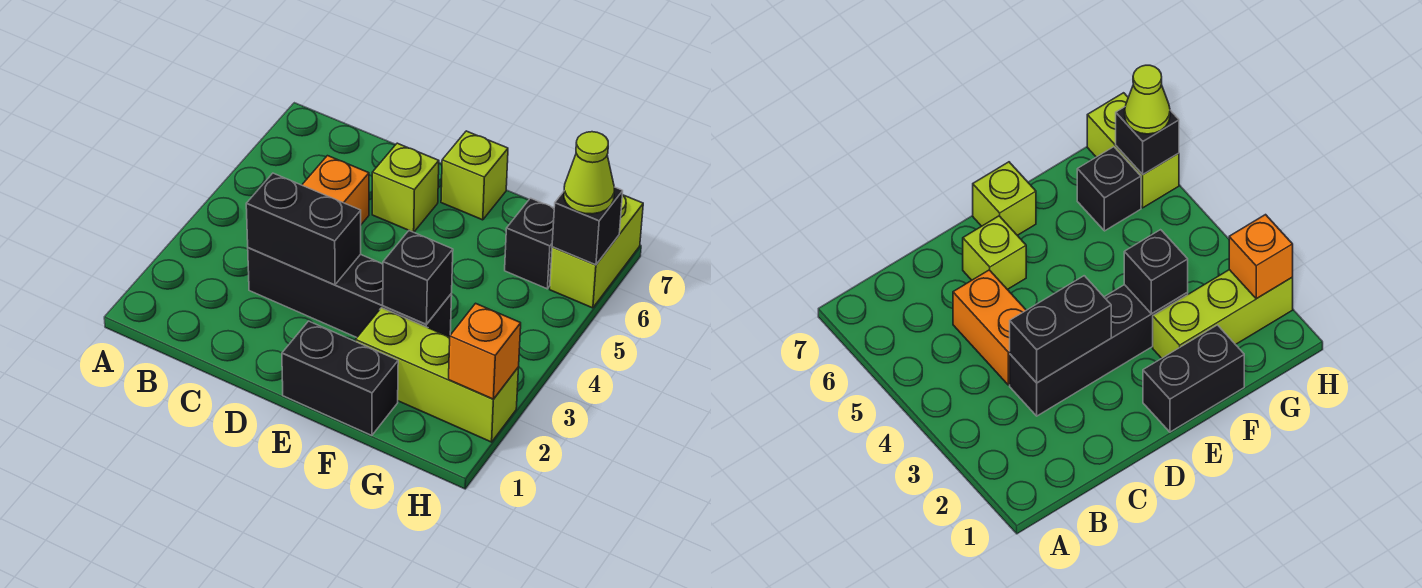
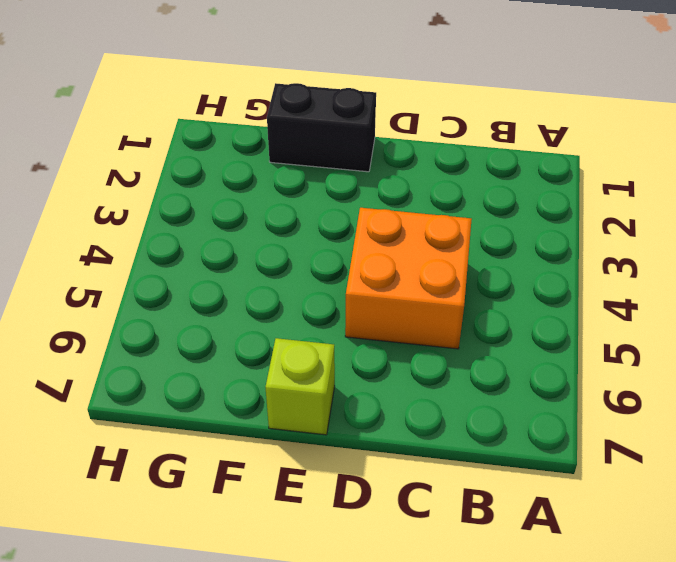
orange 2x2 brick [345,208,472,349] -> orange 1x2 brick [302,156,369,224]
none -> black 1x4 brick [248,248,452,337]
none -> lime 1x1 brick [372,143,439,232]
none -> lime 1x3 brick [356,308,519,442]

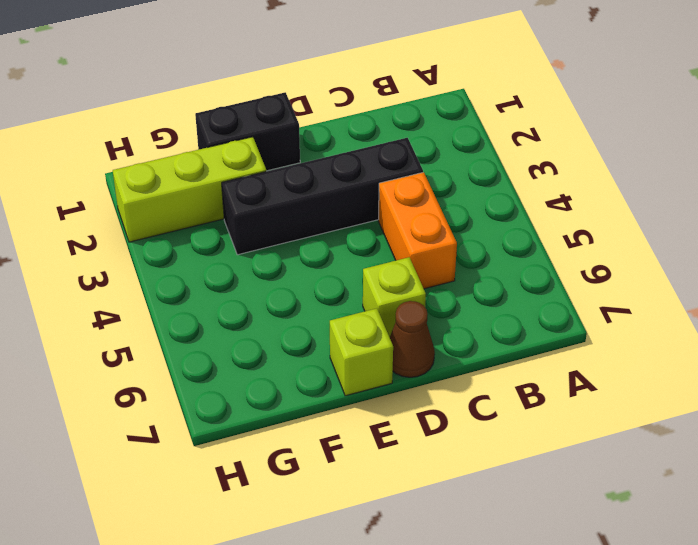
brown 1x1 cone [390,301,435,377] -> none
none -> black 1x1 brick [505,198,554,289]
none -> lime 1x2 brick [550,195,643,308]
none -> black 1x2 brick [246,173,361,285]

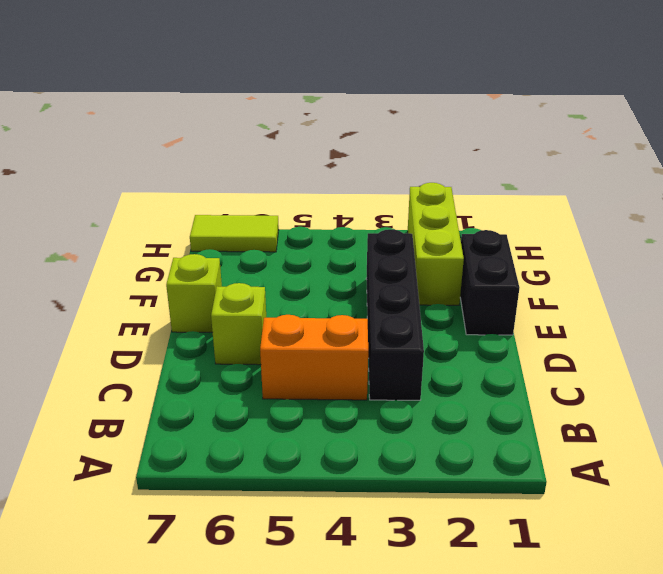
lime 1x2 tile [190,215,279,252] -> lime 1x2 brick [550,195,643,308]
none -> black 1x1 brick [505,198,554,289]
none -> black 1x2 brick [246,173,361,285]
none -> black 1x1 brick [383,231,453,324]

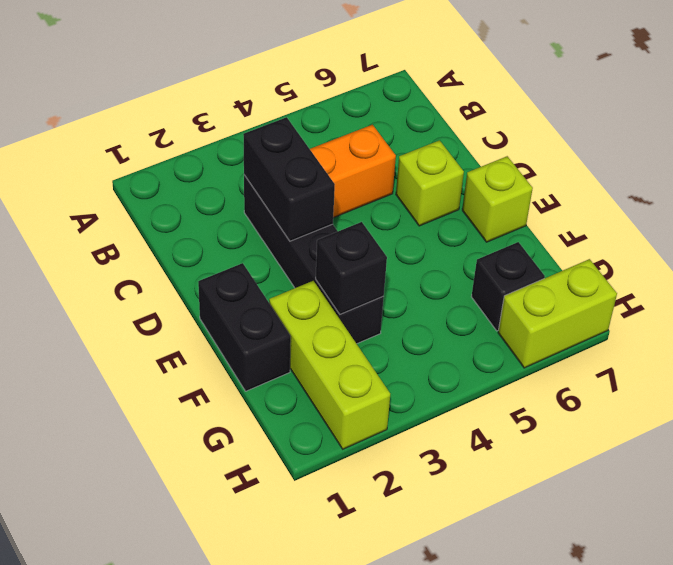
none -> orange 1x1 brick [449,303,521,399]
none -> black 1x1 brick [552,187,623,265]
none -> lime 1x1 cone [564,132,614,214]

